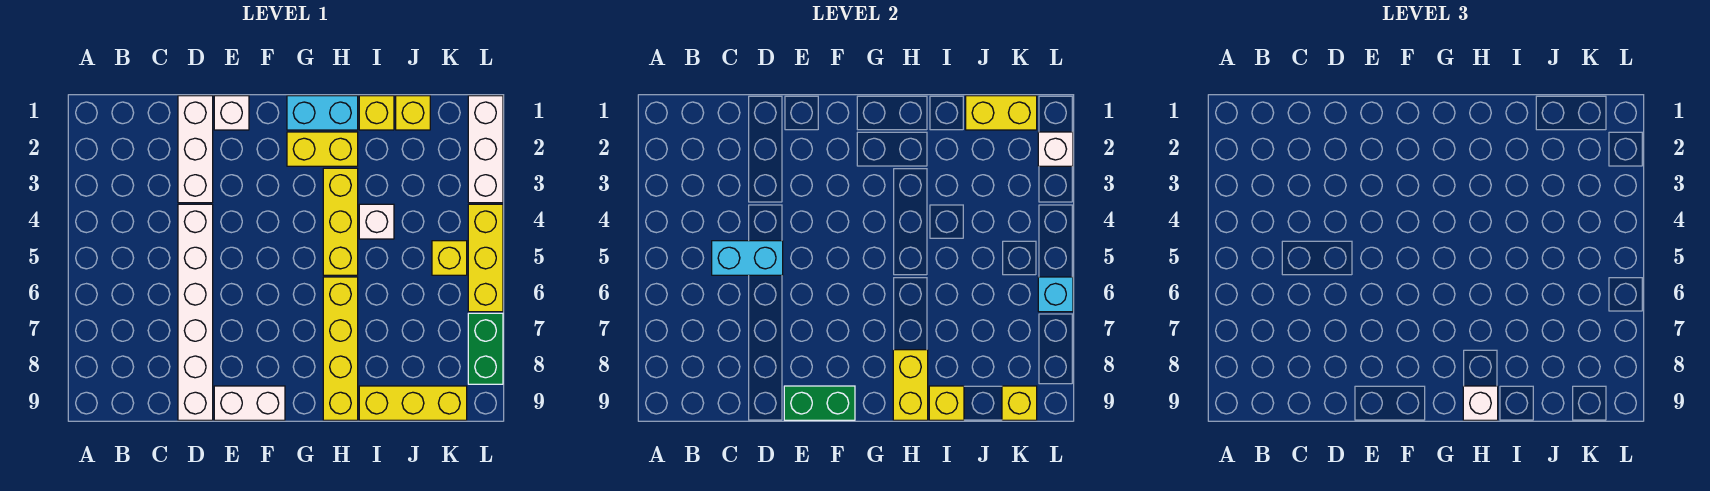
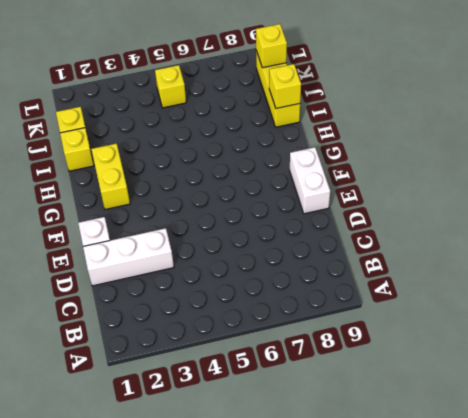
none -> white 1x6 brick [178,204,213,420]
none -> cyan 1x2 brick [287,96,358,130]
none -> yellow 1x3 brick [323,168,358,275]

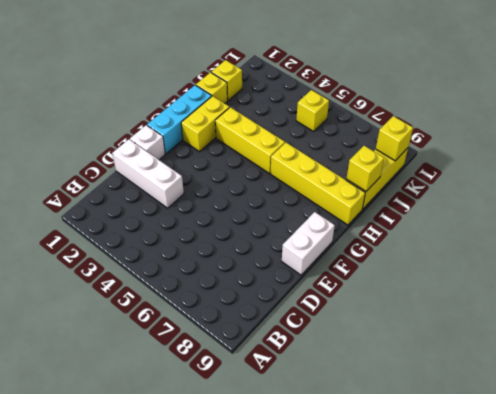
cyan 1x3 brick [147,85,212,154] -> cyan 1x2 brick [287,96,358,130]
none -> white 1x6 brick [178,204,213,420]
none -> white 1x1 brick [359,204,394,239]
none -> white 1x3 brick [468,96,503,203]

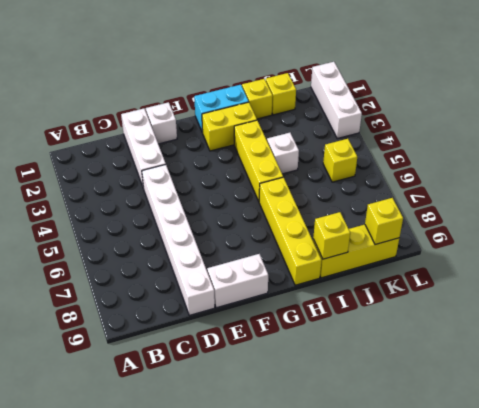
none -> yellow 1x3 brick [468,204,503,312]
none -> green 1x2 brick [468,313,503,384]
none -> cyan 1x2 brick [712,241,783,275]

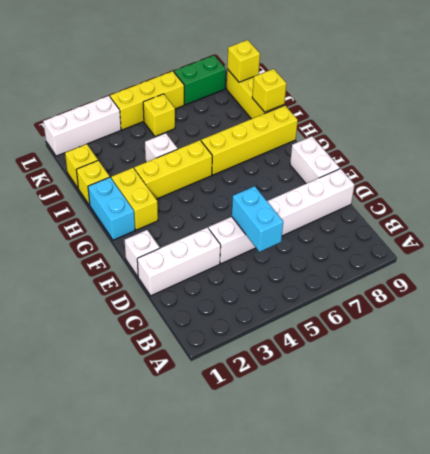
none -> green 1x2 brick [784,386,855,420]
none -> yellow 1x2 brick [893,350,928,420]
none -> yellow 1x2 brick [966,96,1037,130]

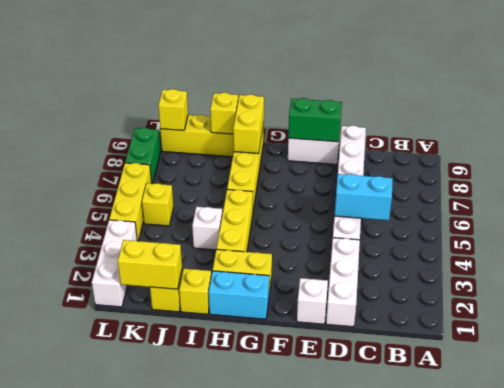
none -> white 1x1 brick [1038,132,1073,166]
none -> cyan 1x1 brick [1038,277,1073,312]
none -> white 1x1 brick [1463,386,1498,420]

